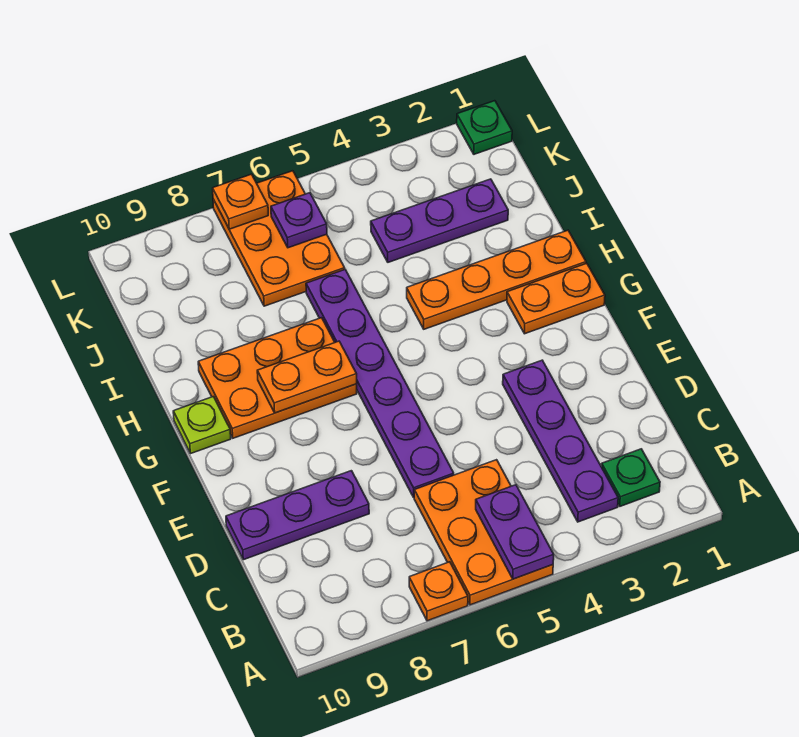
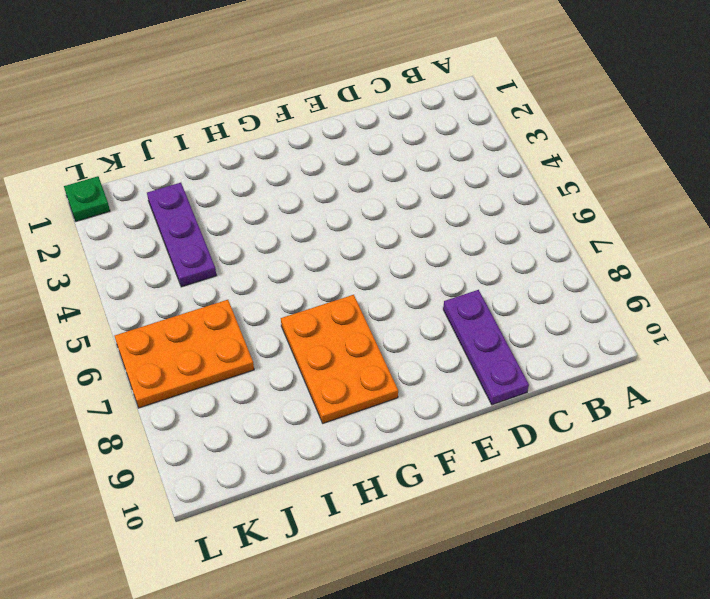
none -> orange 2x3 plate [414,460,553,605]
none -> orange 1x1 plate [409,562,468,621]
none -> green 1x1 plate [602,449,660,506]

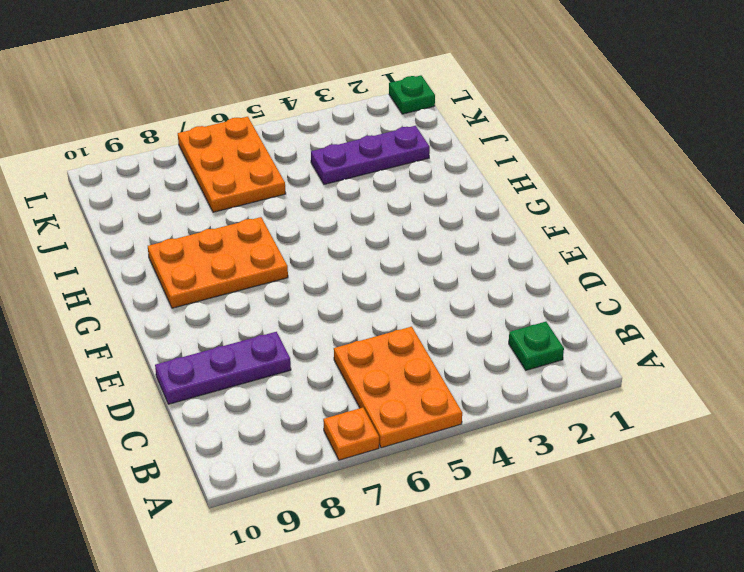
none -> purple 1x4 plate [503,360,618,522]
none -> purple 1x6 plate [306,270,454,497]
none -> orange 1x2 plate [507,263,605,334]

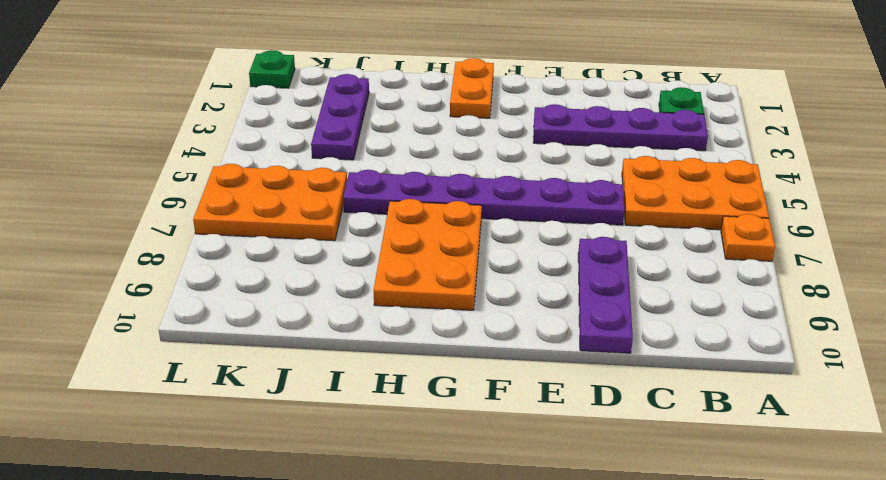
none -> lime 1x1 plate [173,397,231,454]
none -> orange 1x4 plate [407,230,586,329]
none -> purple 1x2 plate [476,485,554,579]

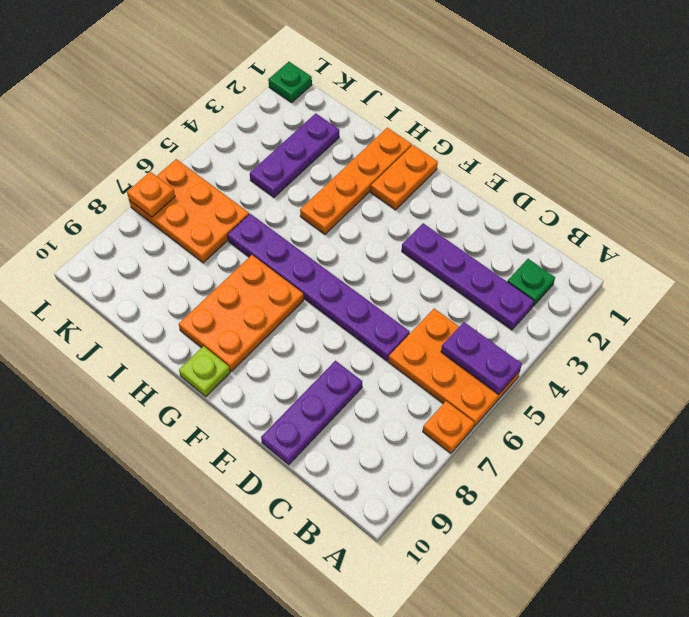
none -> orange 1x2 plate [257,341,357,413]
none -> purple 1x1 plate [271,193,327,248]

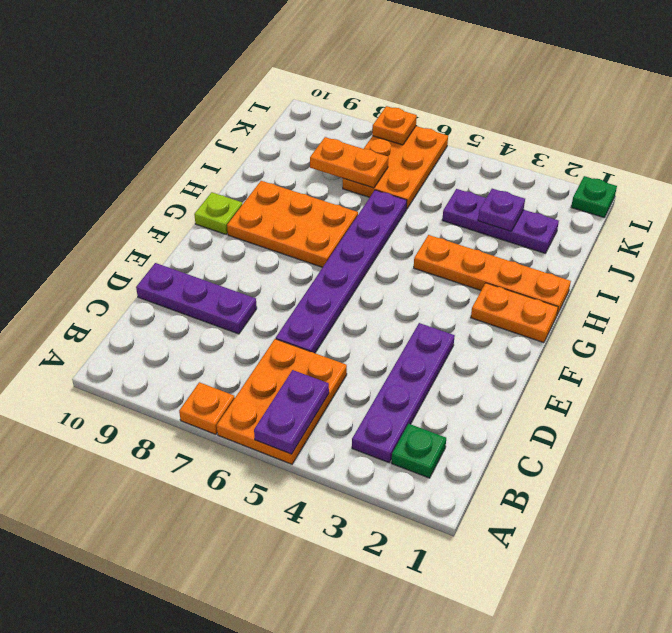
purple 1x1 plate [478,189,525,231] -> purple 1x1 plate moved to [271,193,327,248]
orange 1x2 plate [310,137,388,188] -> orange 1x2 plate moved to [257,341,357,413]

